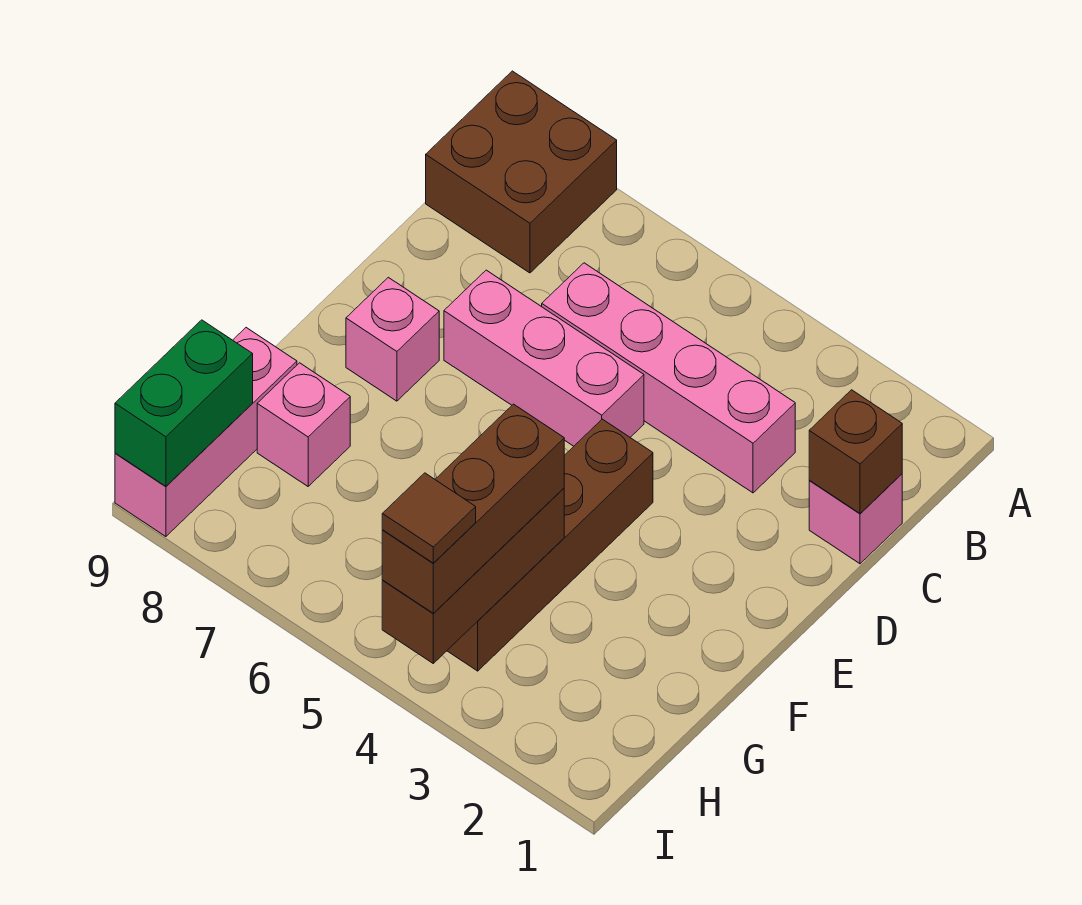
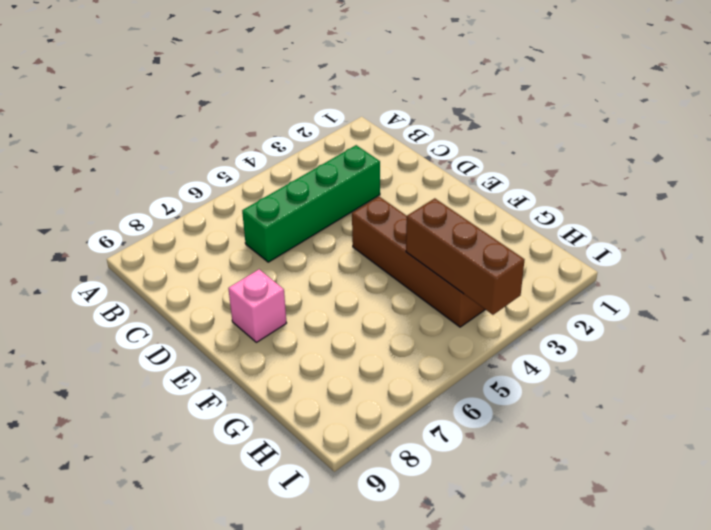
green 1x4 brick [242,145,380,262] -> pink 1x4 brick [542,263,795,493]
none -> brown 2x2 brick [426,71,617,273]
none -> pink 1x1 brick [809,474,902,564]
none -> pink 1x3 brick [444,270,644,446]

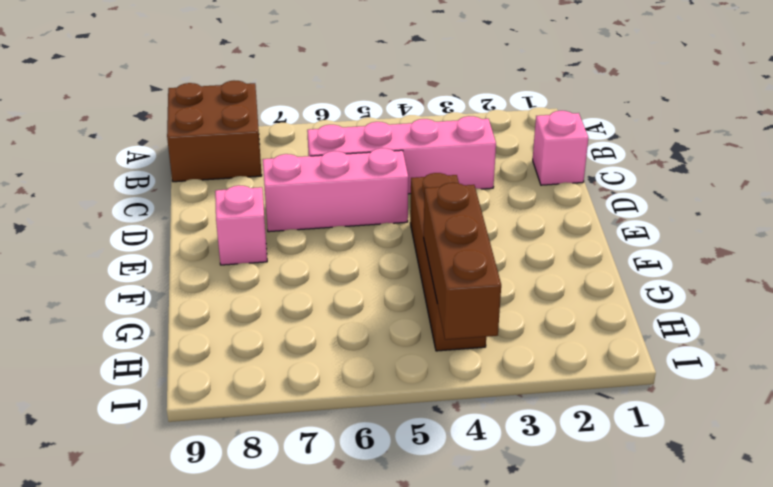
none -> pink 1x1 brick [257,363,350,486]
none -> pink 1x3 brick [115,328,297,537]
none -> brown 1x1 brick [809,390,902,513]

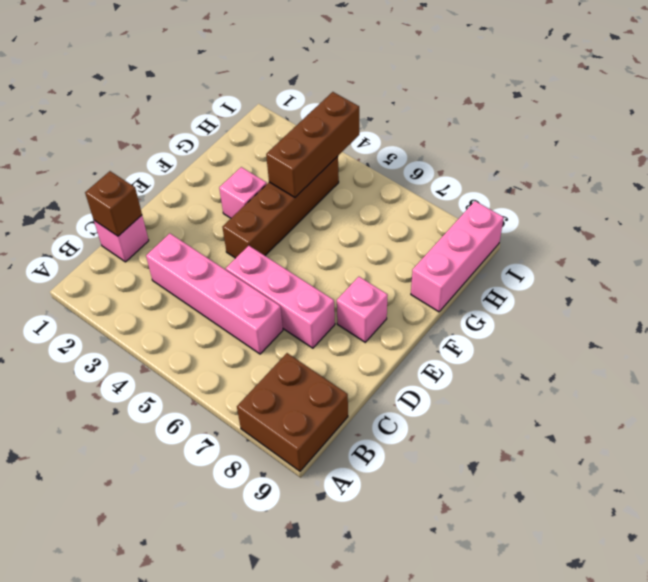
pink 1x1 brick [219,167,267,218] -> pink 1x1 brick moved to [257,363,350,486]
none -> green 1x2 brick [115,320,253,486]
none -> brown 1x3 brick [382,404,564,613]
none -> brown 1x1 tile [382,473,476,563]

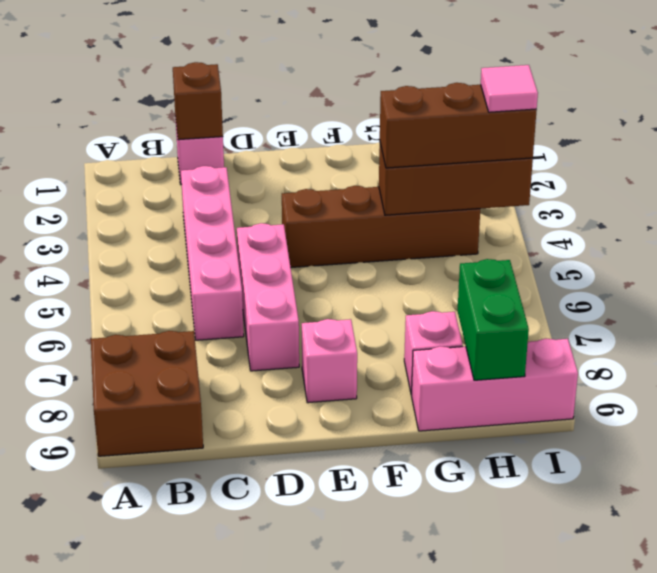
green 1x2 brick [458,259,529,380] -> green 1x2 brick turned to [115,320,253,486]
pink 1x1 tile [481,65,538,112] -> brown 1x1 tile [382,473,476,563]

